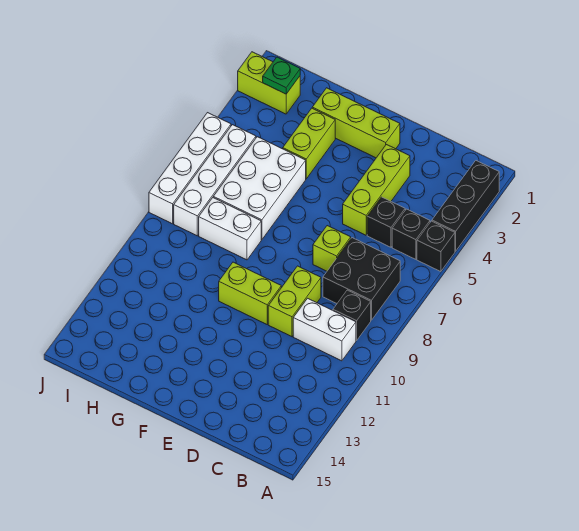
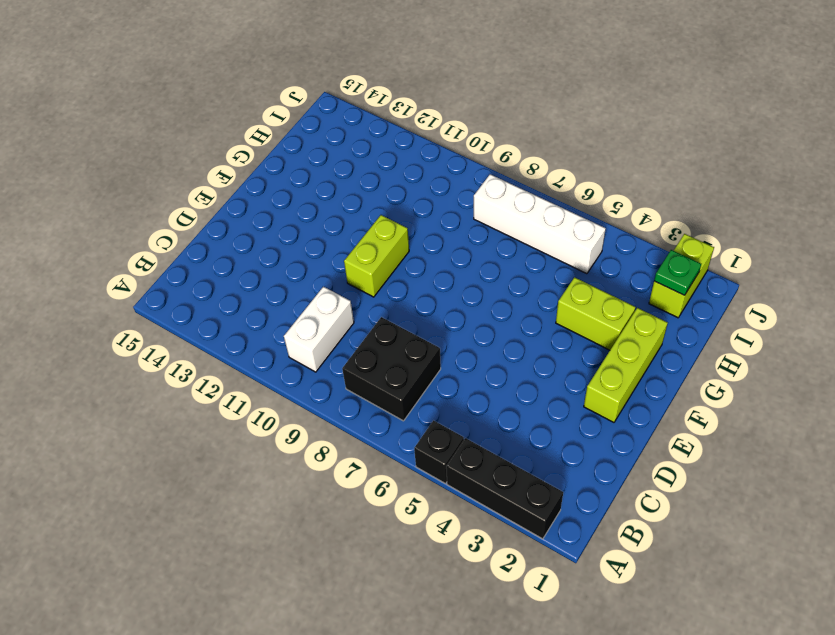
none -> black 1x1 brick [392,209,430,259]
none -> black 1x1 brick [333,290,371,340]
none -> black 1x1 brick [367,197,405,247]

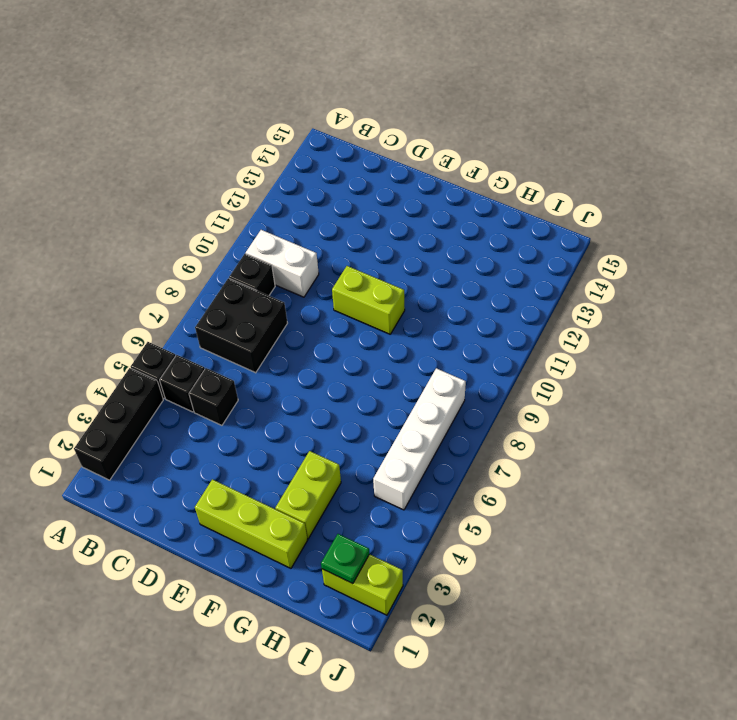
none -> lime 1x3 brick [343,144,410,235]
none -> lime 1x1 brick [313,226,351,271]
none -> lime 1x2 brick [268,266,321,337]

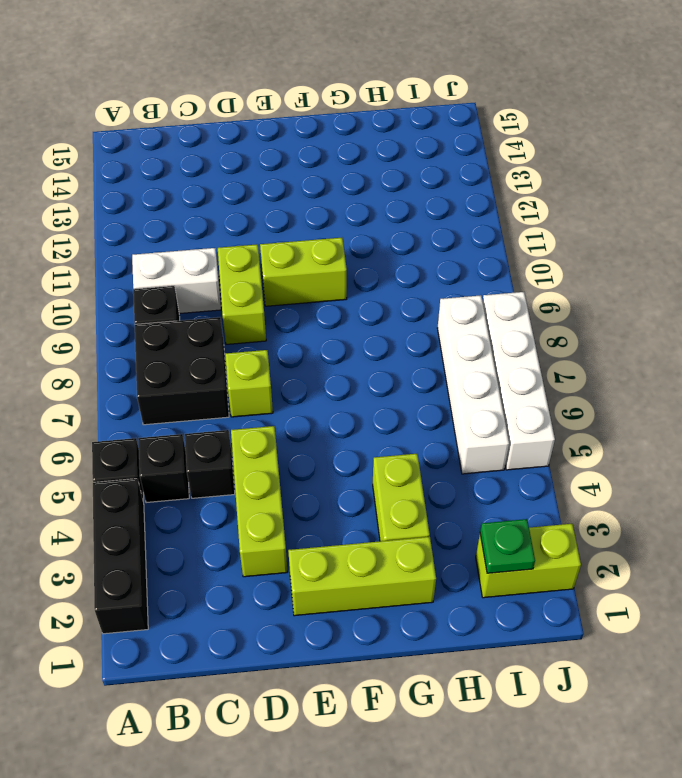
none -> white 2x3 brick [213,137,306,240]
none -> white 1x2 brick [199,198,261,260]

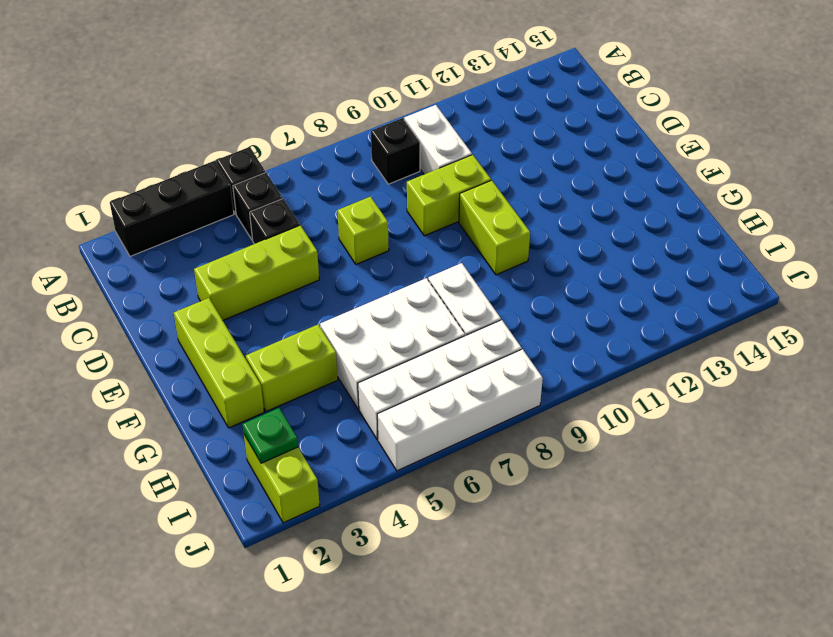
none -> black 2x2 brick [323,238,400,320]

